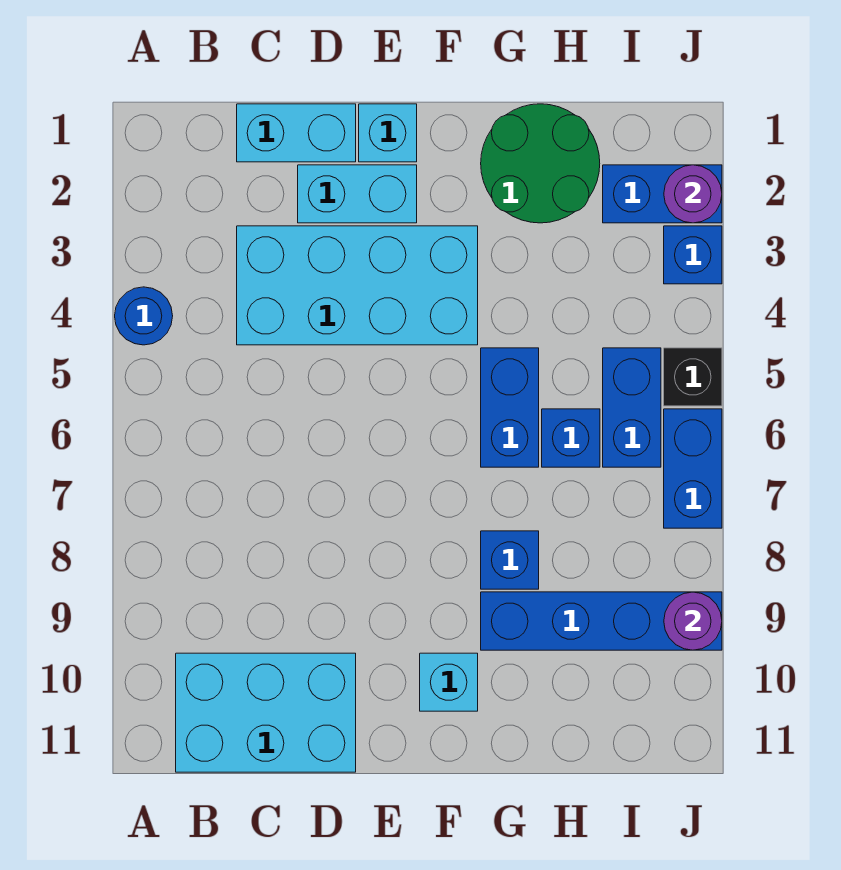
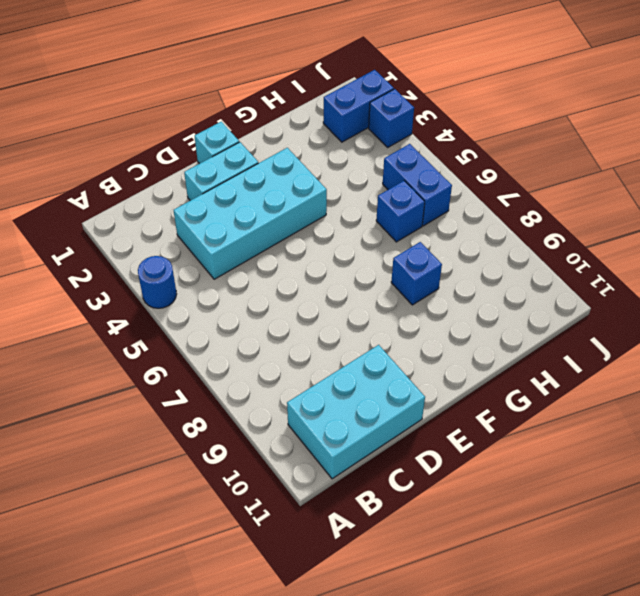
none -> cyan 1x2 brick [237,104,356,162]
none -> cyan 1x1 brick [420,653,478,711]
none -> green 2x2 round brick [481,104,600,223]

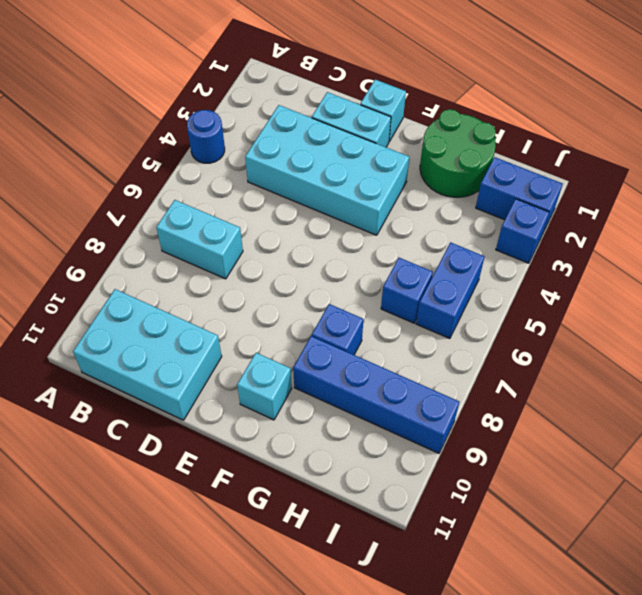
cyan 1x2 brick [156,200,243,279] -> cyan 1x2 brick moved to [237,104,356,162]
none -> blue 1x2 brick [481,348,539,467]
none -> black 1x1 brick [664,348,722,406]
none -> blue 1x2 brick [664,409,722,528]

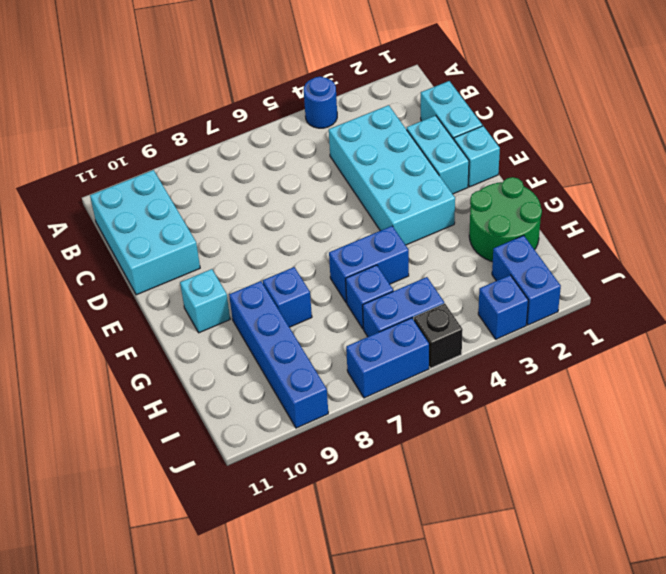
none -> purple 1x1 round brick [664,165,722,223]
none -> purple 1x1 round brick [664,592,722,650]

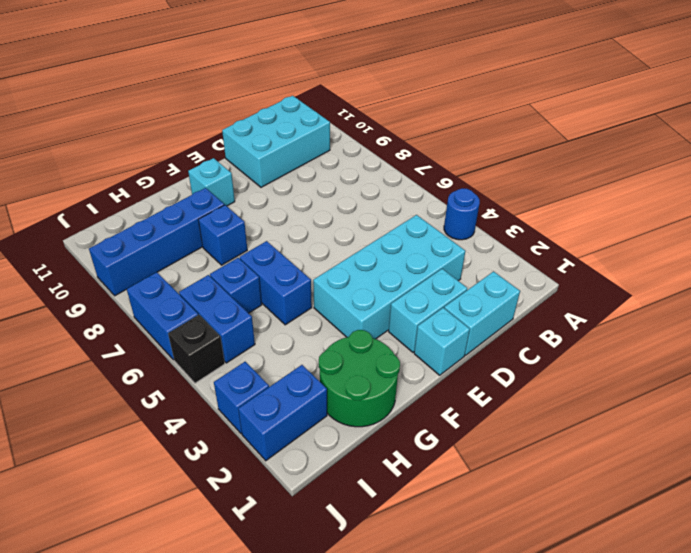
none -> purple 1x1 round brick [664,165,722,223]
none -> purple 1x1 round brick [664,592,722,650]

